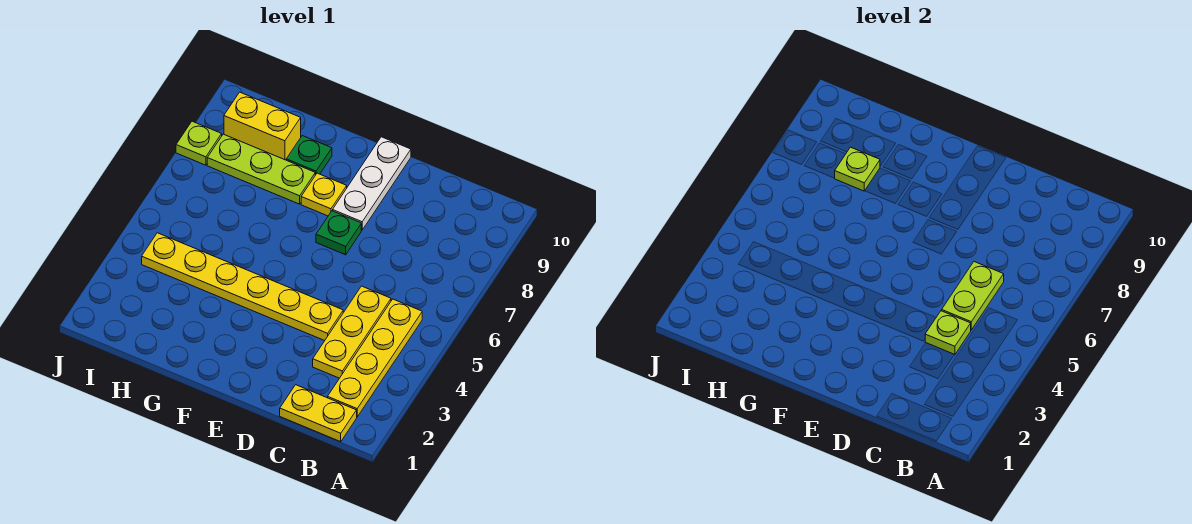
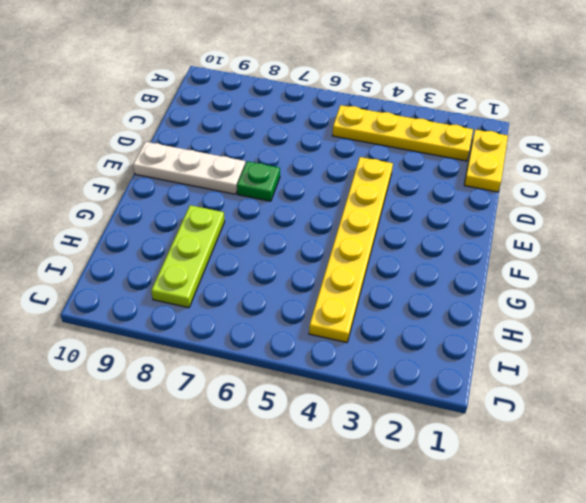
none -> yellow 1x3 plate [313,286,391,378]
none -> yellow 1x1 plate [301,173,347,216]
none -> green 1x1 plate [286,136,332,175]

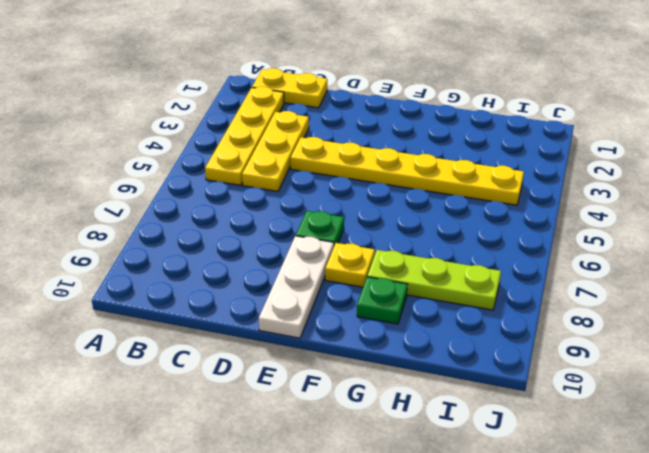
none -> yellow 1x2 brick [224,92,301,160]
none -> lime 1x1 plate [176,121,222,165]
none -> lime 1x1 plate [925,311,971,355]

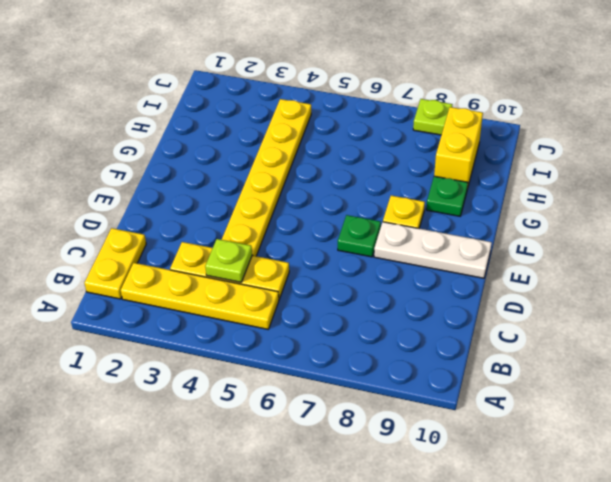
none -> lime 1x3 plate [207,134,315,204]
none -> lime 1x2 plate [942,262,1004,330]
none -> lime 1x1 plate [835,147,880,191]

